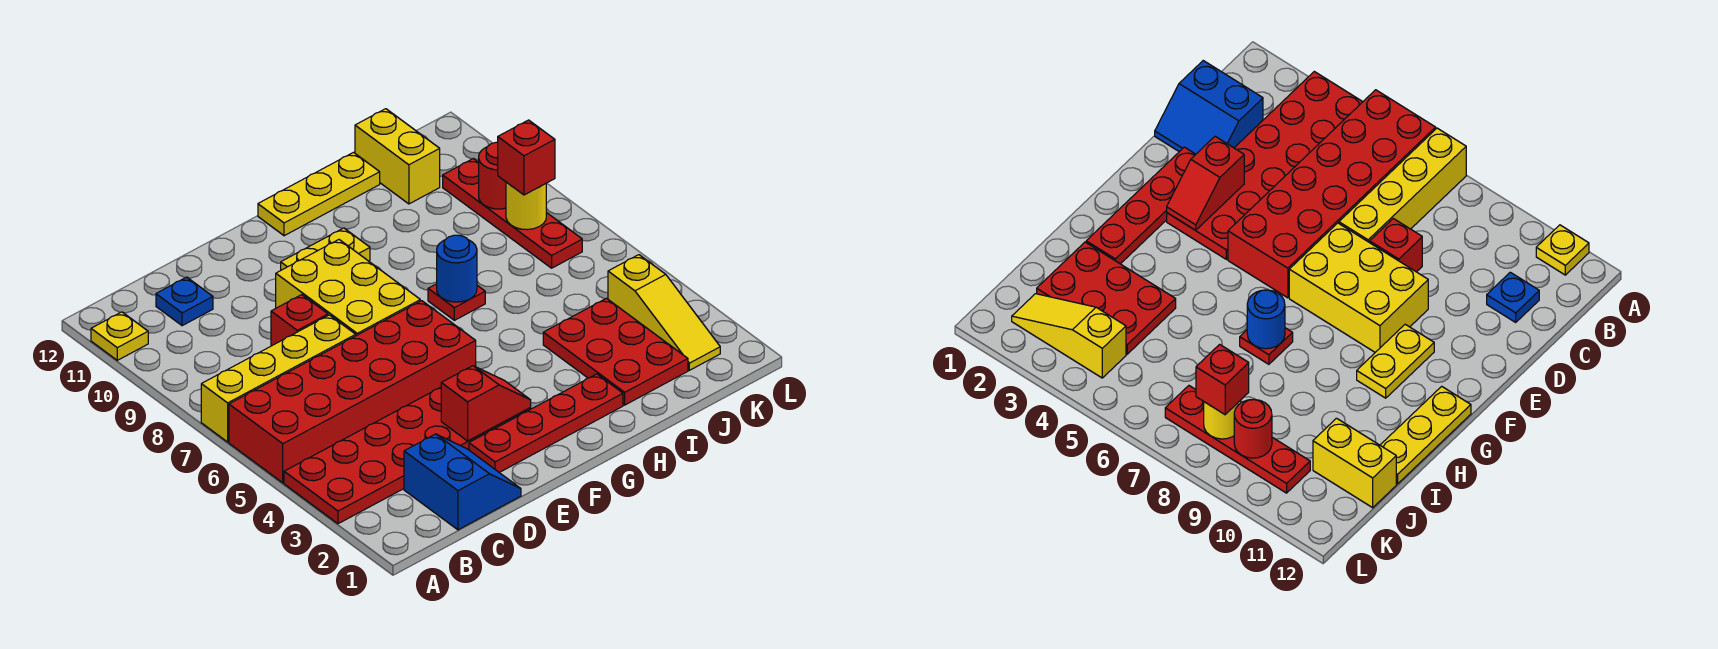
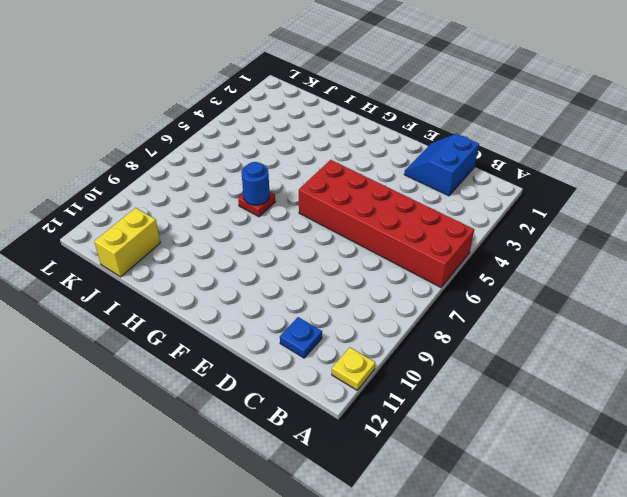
none -> red 2x6 plate [284,387,531,524]
none -> yellow 1x4 brick [201,315,356,442]
none -> red 1x1 brick [271,295,328,346]

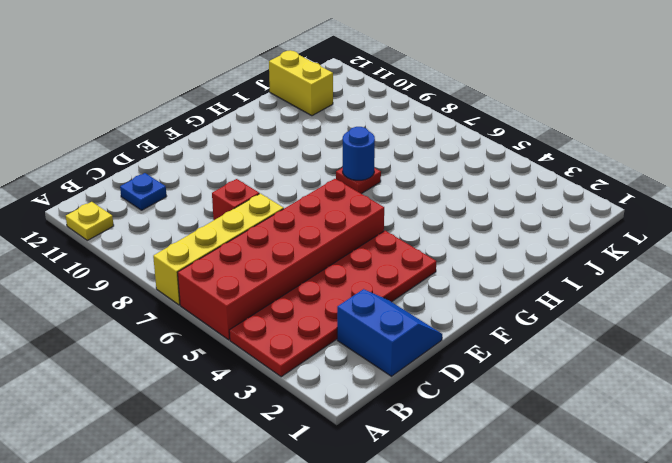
none -> red 1x4 plate [469,374,623,473]
none -> yellow 2x3 brick [276,240,420,336]
none -> yellow 1x2 plate [281,228,370,270]

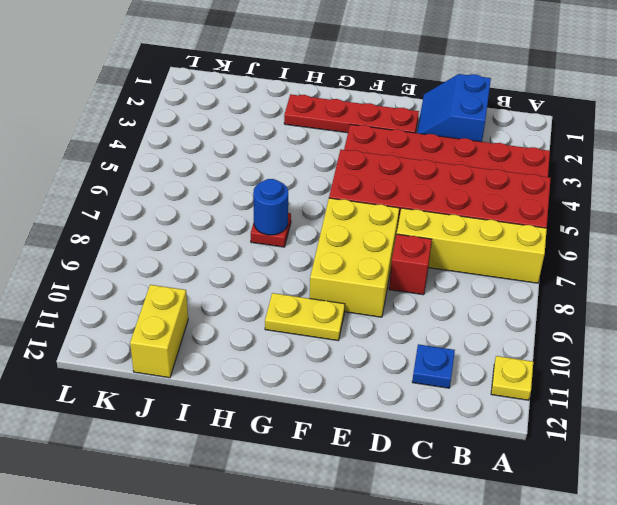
none -> yellow 1x3 plate [258,152,380,236]
none -> red 2x3 plate [543,298,688,405]
none -> yellow 1x3 slope [608,255,720,370]

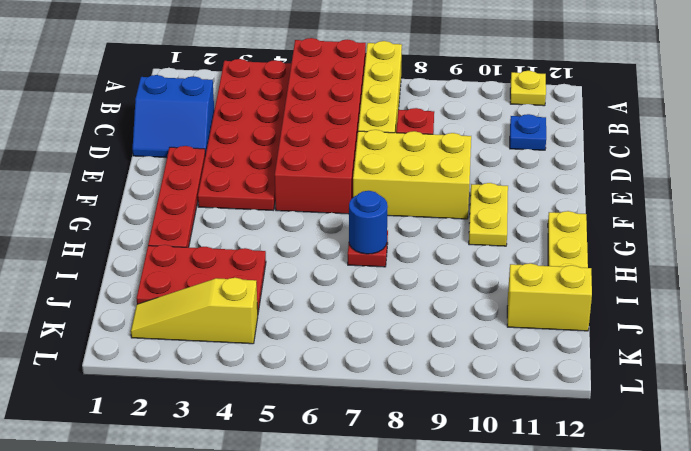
none -> red 1x4 plate [443,159,582,268]
none -> red 1x2 slope [441,366,531,441]
none -> yellow 1x1 round brick [506,182,546,230]

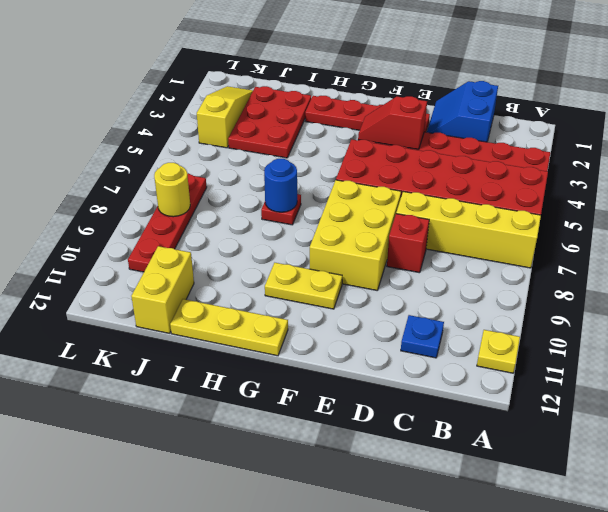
none -> red 1x1 round brick [479,142,506,209]
none -> red 1x1 brick [498,120,555,195]

